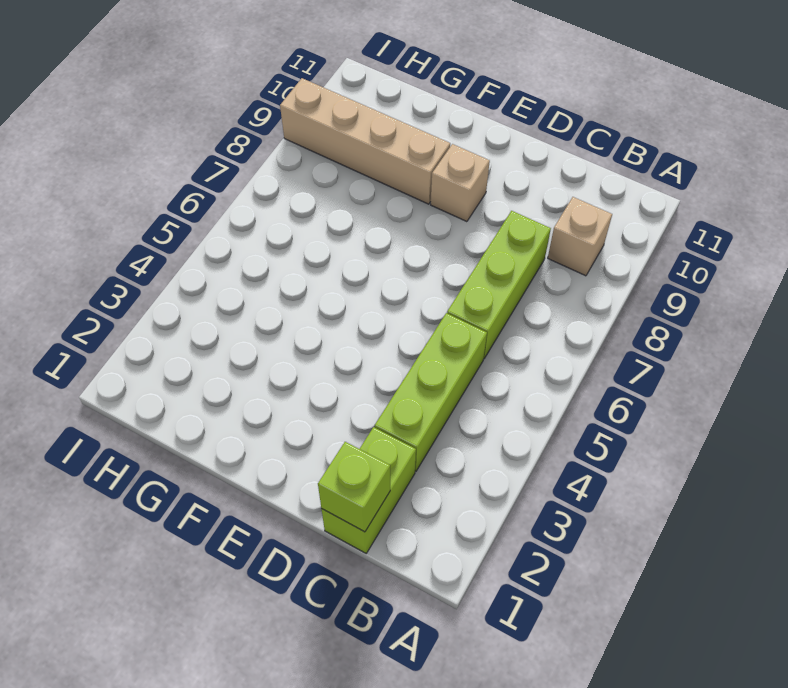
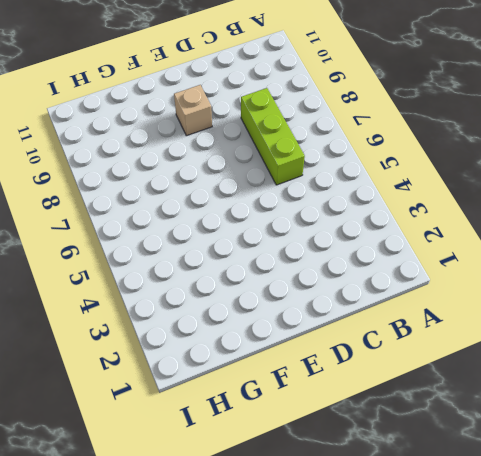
none -> tan 1x1 brick [548,197,612,276]
none -> lime 1x2 brick [322,427,416,553]

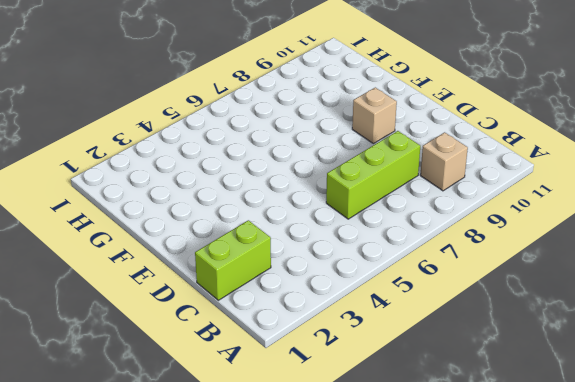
none -> lime 1x3 brick [375,313,487,471]
none -> tan 1x4 brick [280,78,450,204]

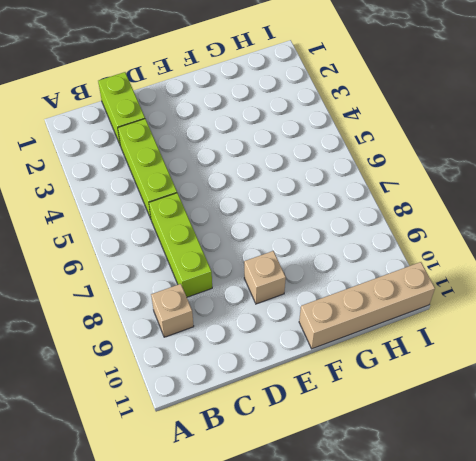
tan 1x4 brick [299,262,435,349] -> tan 1x4 brick moved to [280,78,450,204]
none -> lime 1x1 brick [318,442,390,532]

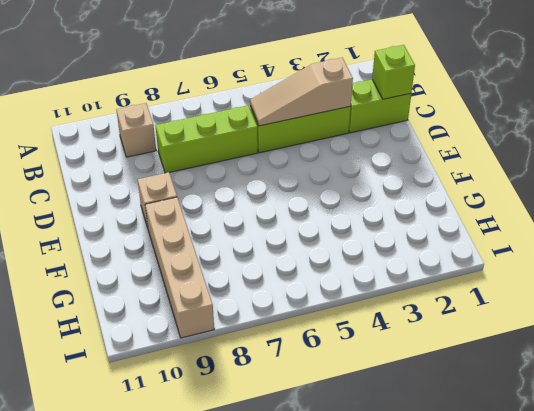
tan 1x3 slope [250,58,353,126] -> none

